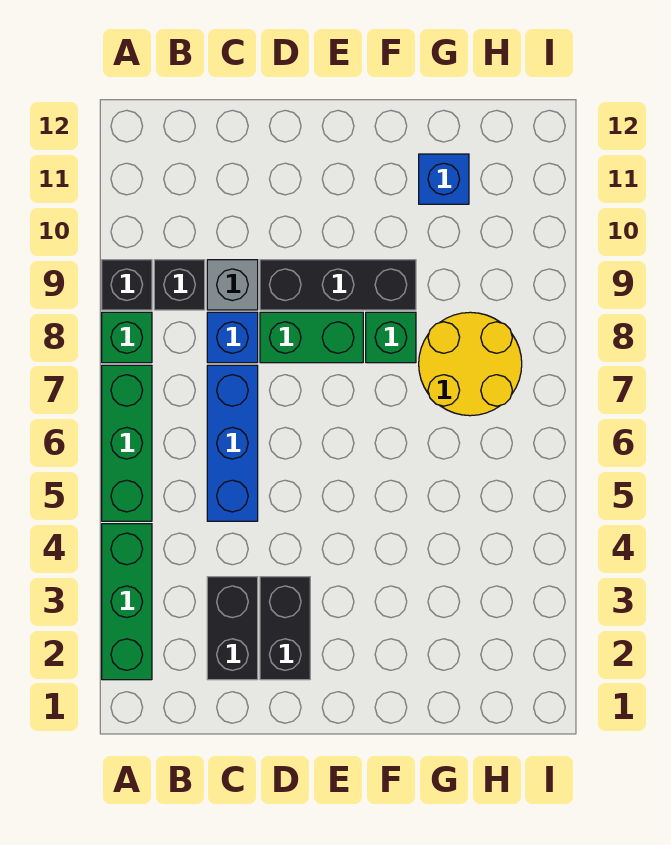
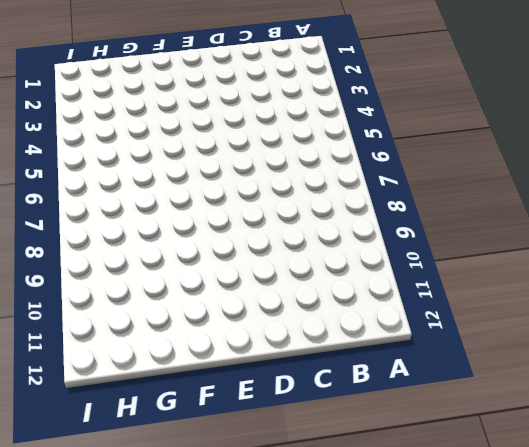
none -> green 1x3 brick [102,524,152,680]
none -> green 1x3 brick [102,365,152,521]
none -> green 1x1 brick [102,312,152,363]

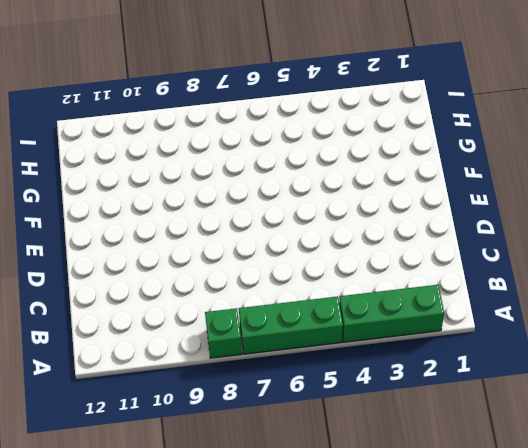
none -> black 1x1 brick [102,260,152,310]
none -> black 1x1 brick [154,260,205,310]
none -> black 1x2 brick [207,577,258,680]

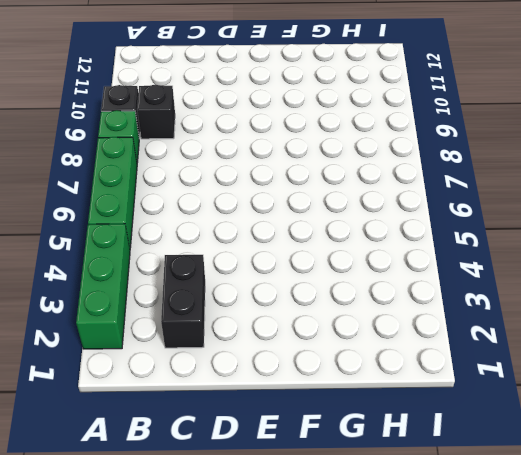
none -> blue 1x3 brick [207,365,258,521]
none -> blue 1x1 brick [207,312,258,363]
none -> grey 1x1 brick [207,260,258,310]

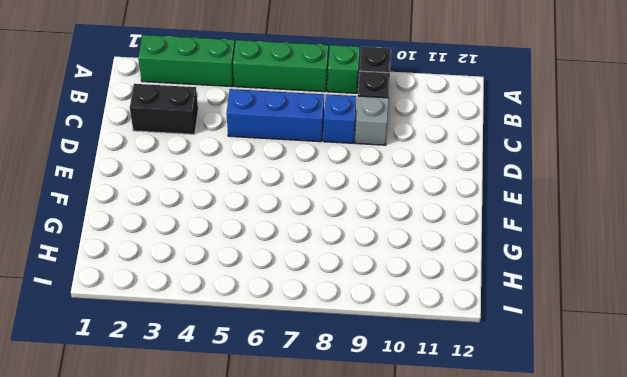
none -> black 1x2 brick [260,577,310,680]
none -> green 1x2 brick [260,312,363,363]
none -> black 1x3 brick [260,260,416,310]

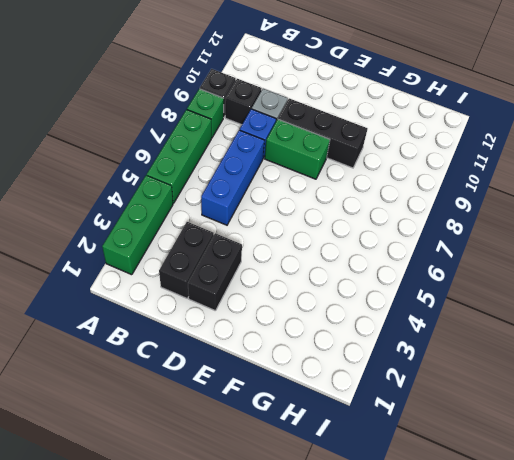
none -> green 1x1 brick [366,312,416,363]
none -> yellow 2x2 round brick [419,312,522,416]
none -> blue 1x1 brick [419,154,469,204]

